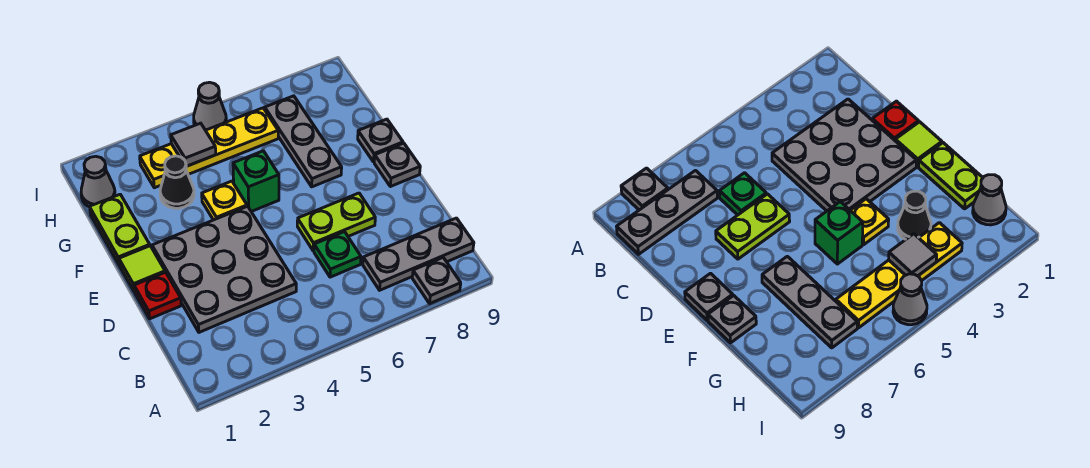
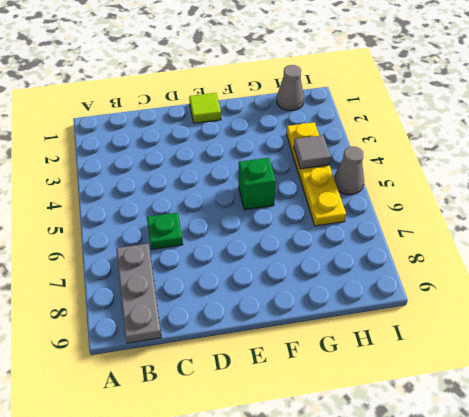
none -> grey 1x1 plate [412,258,461,303]
none -> grey 3x3 plate [152,206,296,332]
none -> red 1x1 plate [134,272,181,319]

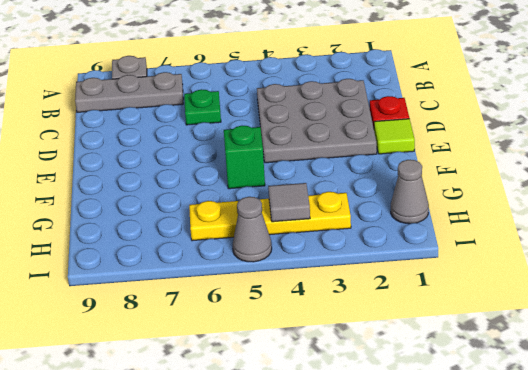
none -> lime 1x2 plate [297,193,375,251]
none -> grey 1x1 plate [374,143,420,187]
none -> lime 1x2 plate [90,194,150,265]

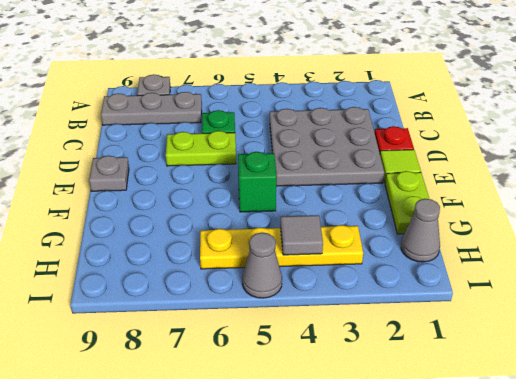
none -> yellow 1x1 plate [202,181,247,220]
none -> grey 1x3 plate [265,96,342,187]
none -> grey 1x1 plate [358,119,403,162]

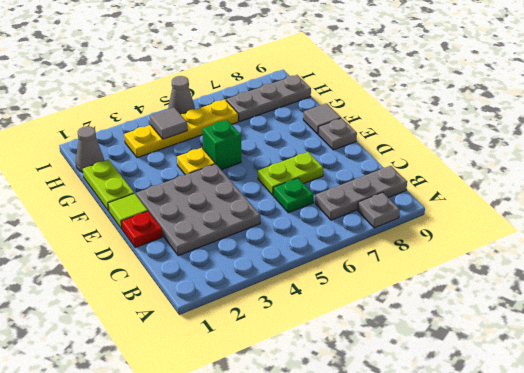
grey 1x1 tile [303,103,341,134] -> grey 1x1 plate [358,119,403,162]
grey 1x3 plate [226,75,311,122] -> grey 1x3 plate turned to [265,96,342,187]
none -> black 1x1 cone [160,156,194,208]

